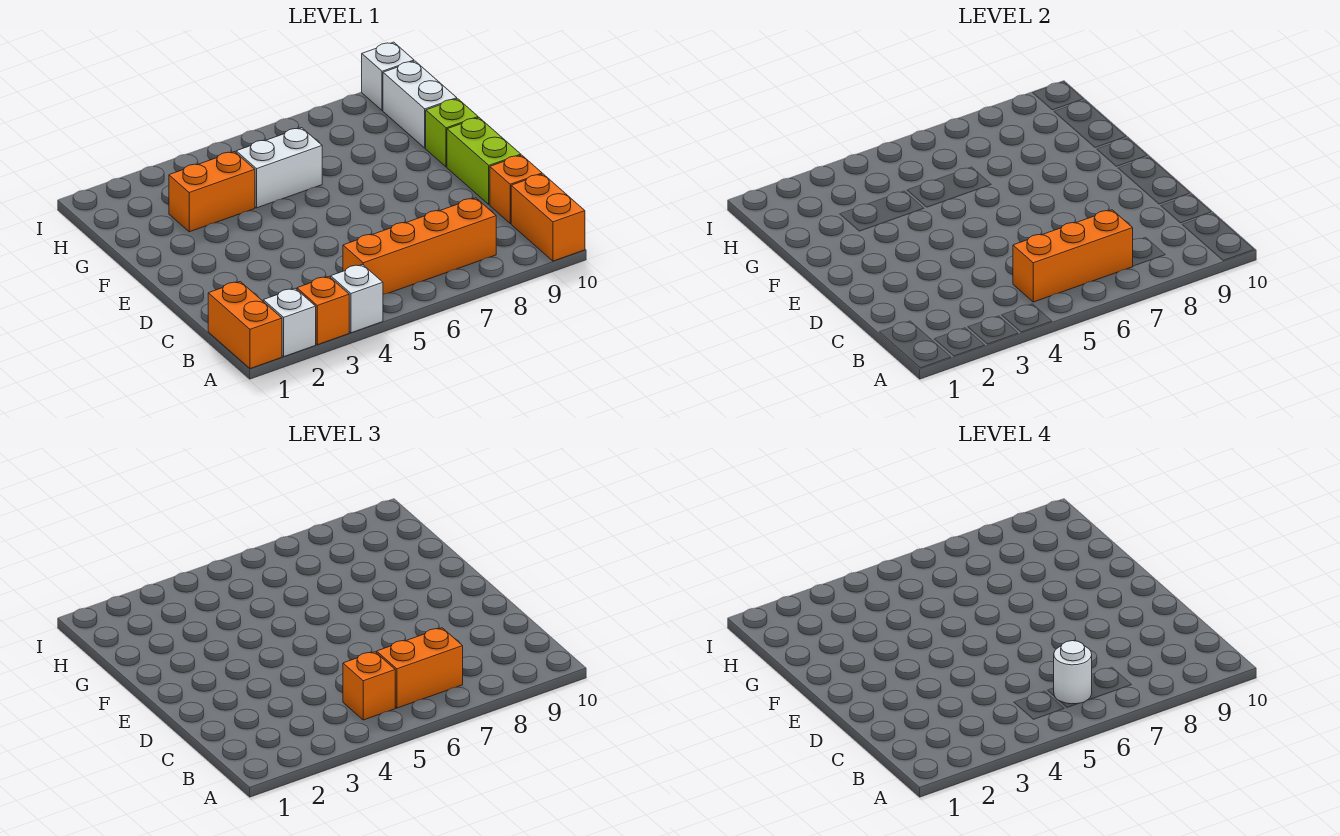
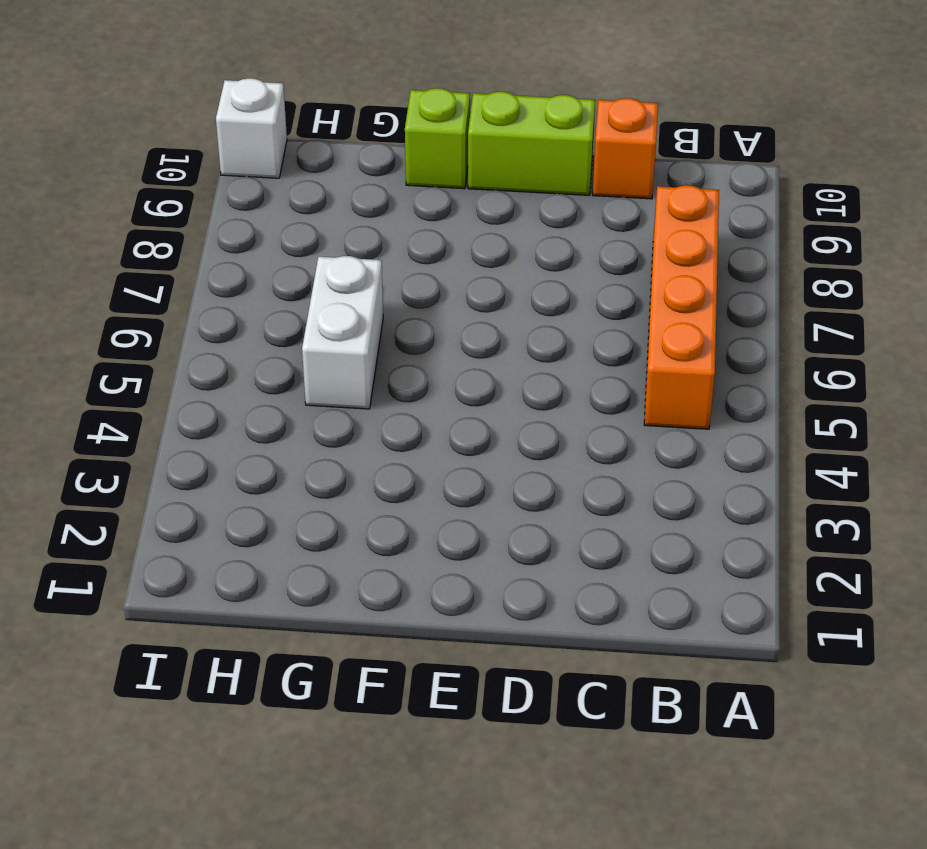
none -> orange 1x2 brick [208,282,282,369]
none -> white 1x1 brick [263,288,316,357]
none -> orange 1x1 brick [297,277,349,345]

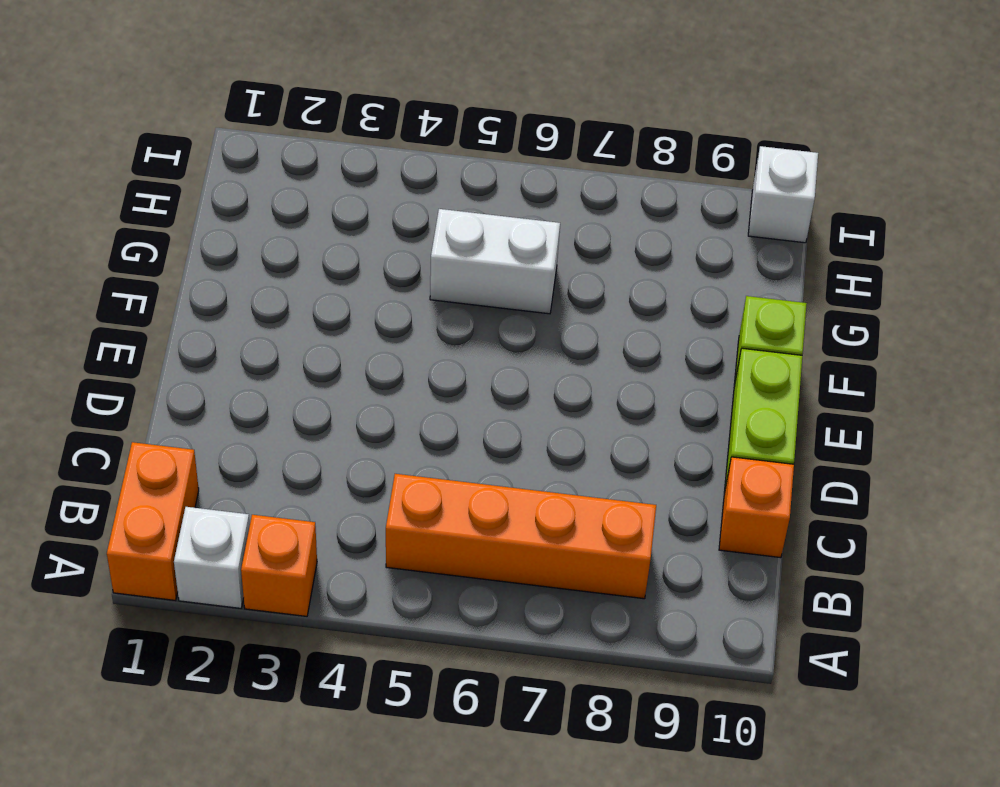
none -> white 1x1 brick [331,265,383,333]
none -> orange 1x2 brick [511,174,585,261]
none -> orange 1x2 brick [169,152,255,232]

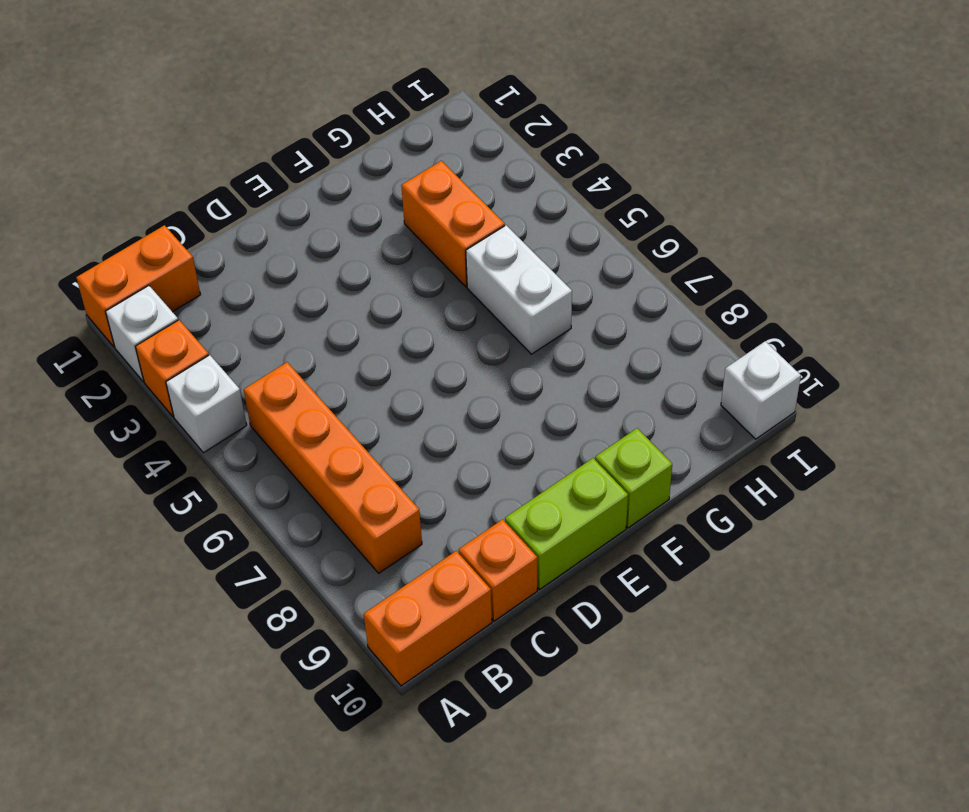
none -> white 1x2 brick [383,61,457,148]
none -> orange 1x3 brick [1013,210,1133,302]
none -> orange 1x1 brick [343,652,395,720]

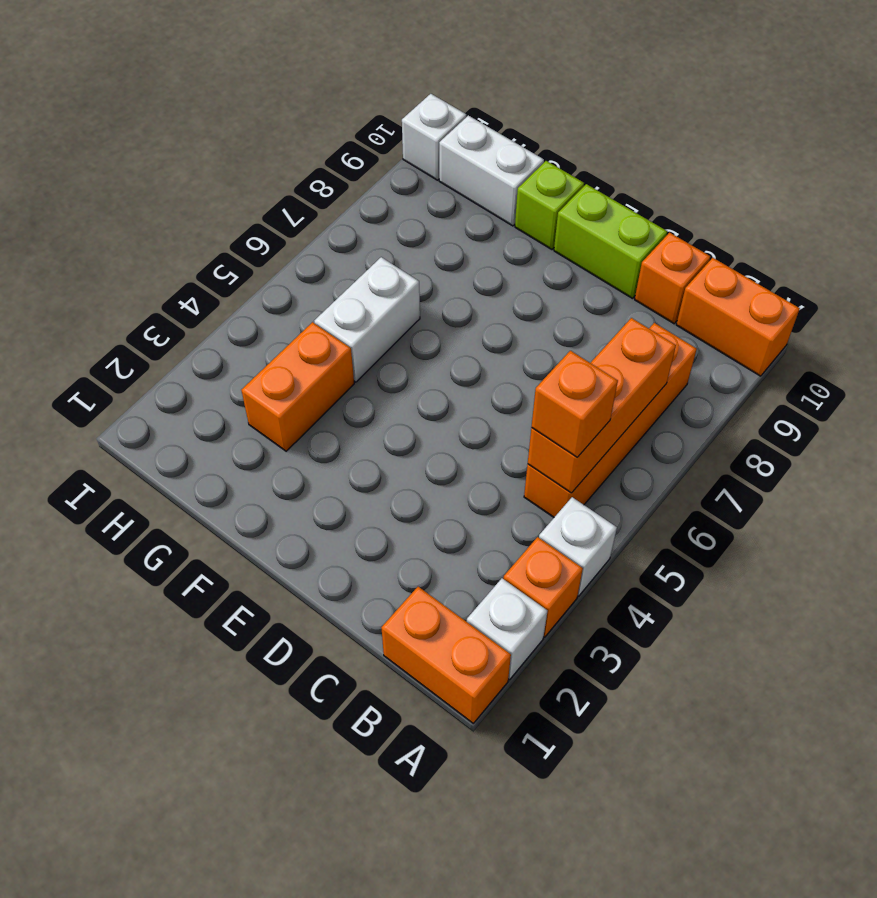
none -> orange 1x2 brick [377,628,463,708]
none -> white 1x1 round brick [1054,641,1092,704]

